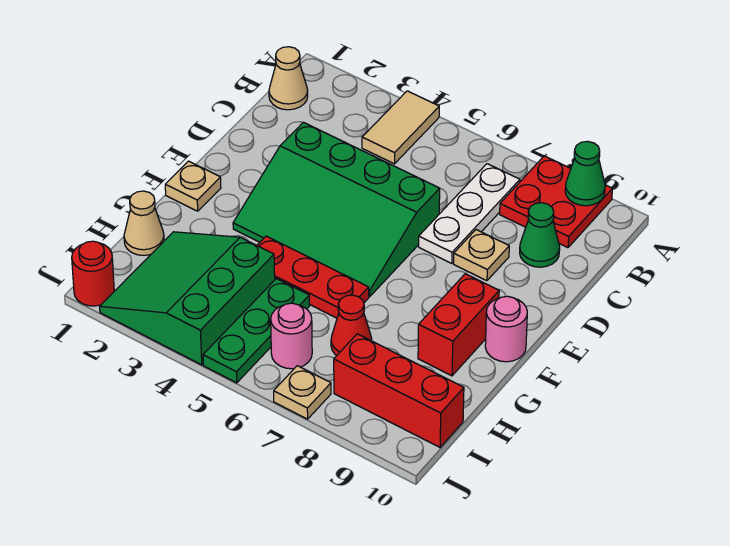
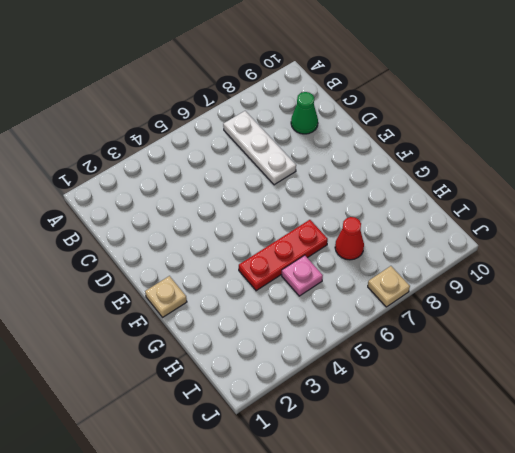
pink 1x1 plate [282,255,323,296] -> green 1x3 plate [203,279,310,383]
none -> tan 1x2 tile [362,91,439,164]
none -> red 2x2 plate [500,156,612,248]
none -> tan 1x1 cone [269,47,308,110]

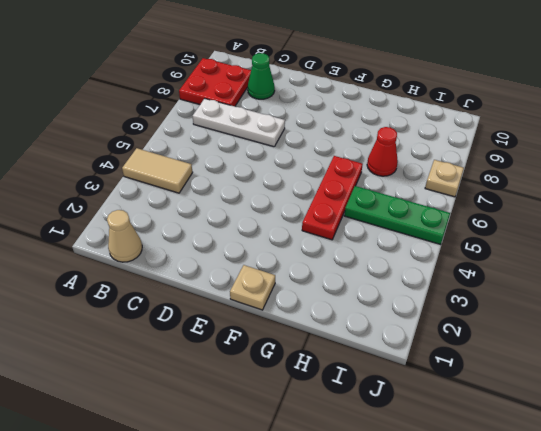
none -> green 3x4 slope [233,122,440,297]
none -> tan 1x1 plate [454,230,509,281]
none -> red 1x2 brick [418,274,499,376]

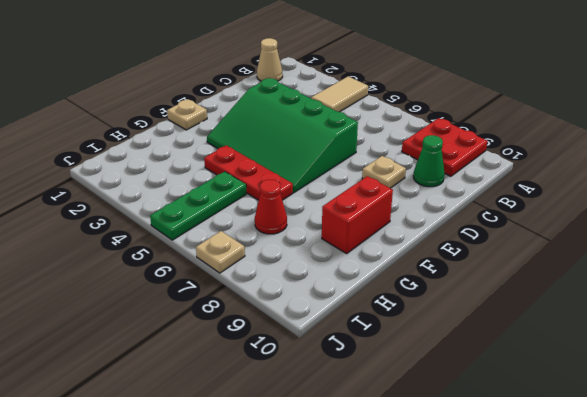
none -> white 1x3 plate [419,164,520,264]
none -> pink 1x1 round brick [485,296,527,362]
none -> tan 1x1 cone [124,191,164,255]

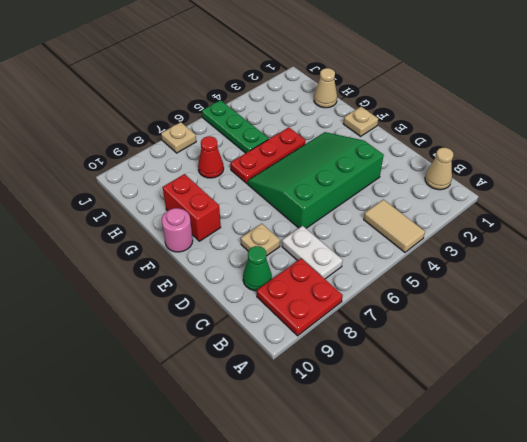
white 1x2 plate [282,226,343,279] -> white 1x3 plate [419,164,520,264]
none -> green 3x3 slope [100,232,275,365]
none -> pink 1x1 round brick [271,303,312,369]
none -> red 1x3 brick [334,334,464,447]

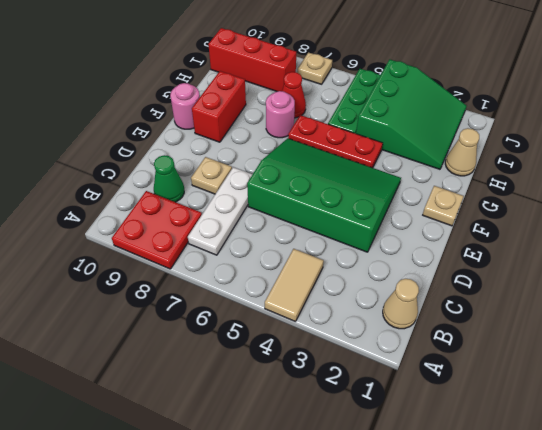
pink 1x1 round brick [266,91,295,138] -> pink 1x1 round brick moved to [271,303,312,369]
none -> red 1x1 round brick [72,241,114,306]
none -> green 1x1 cone [565,141,605,206]

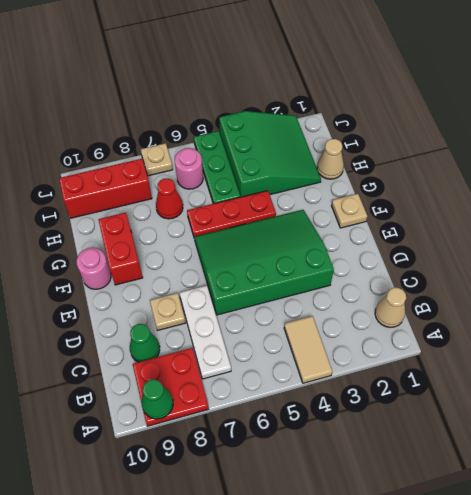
none -> red 1x1 round brick [72,241,114,306]

